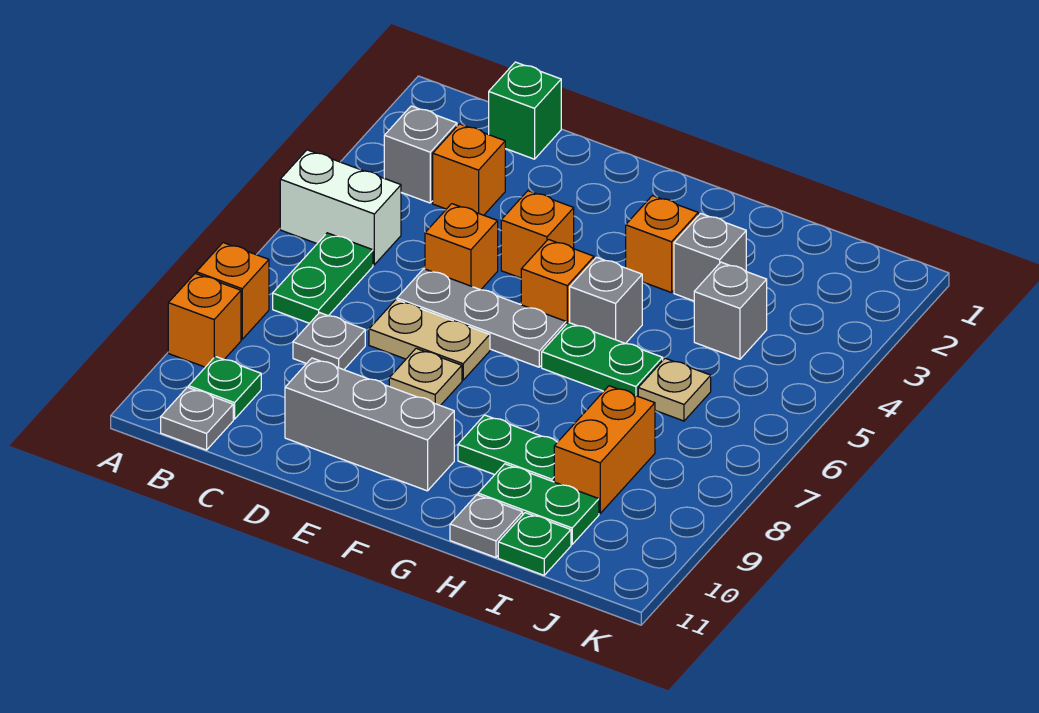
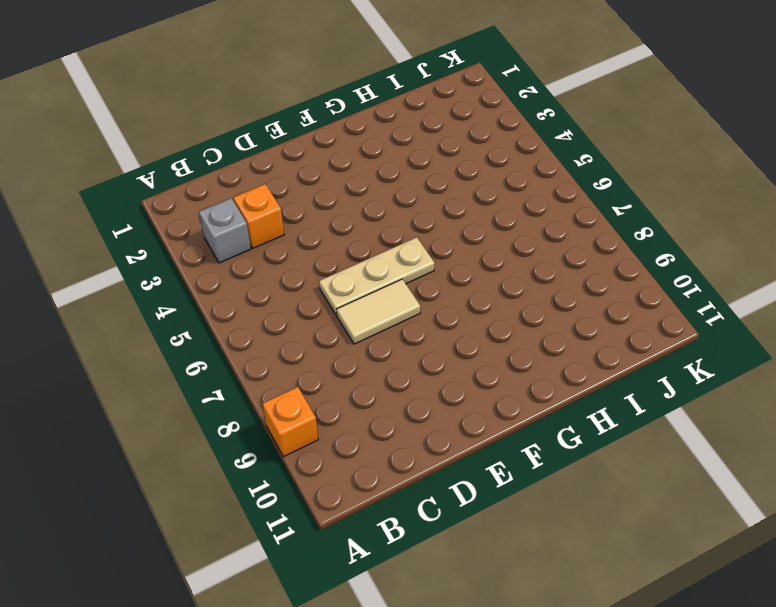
tan 1x3 plate [319,237,435,315] -> grey 1x3 plate [397,269,566,367]
tan 1x2 tile [337,279,420,344] -> tan 1x2 plate [369,300,490,380]
none -> white 1x2 brick [280,150,401,265]
none -> orange 1x1 brick [196,243,269,339]
none -> green 1x2 plate [273,233,373,323]

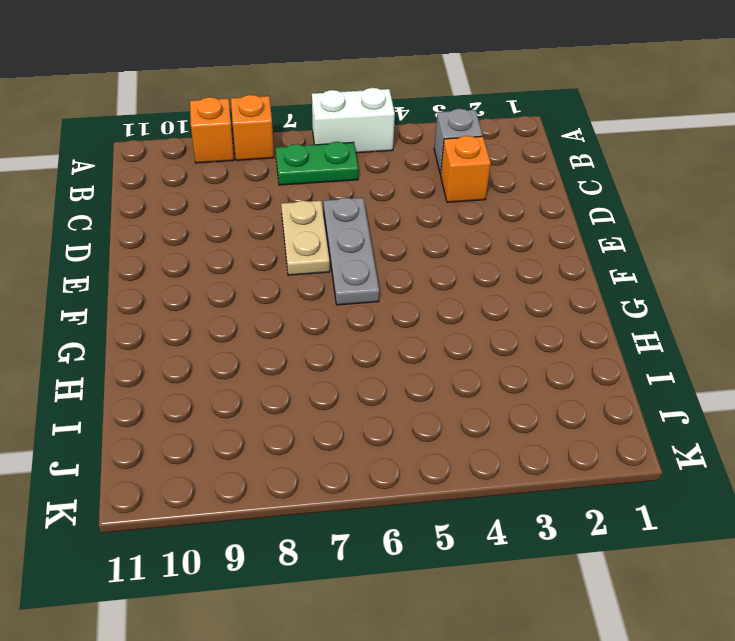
white 1x2 brick [312,88,395,153] -> white 1x2 brick turned to [280,150,401,265]
none -> green 1x1 plate [189,356,261,419]
none -> grey 1x1 plate [161,387,233,450]
none -> green 1x1 brick [489,62,561,159]

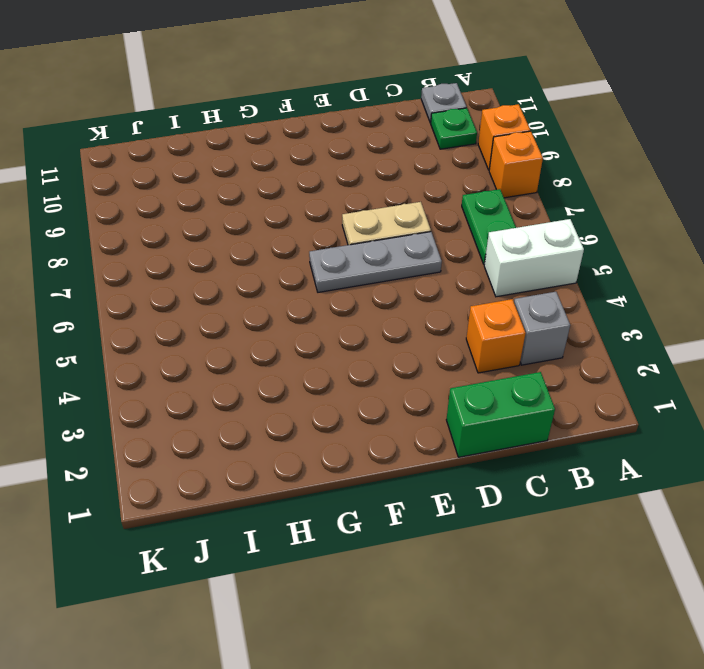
green 1x2 brick [446,372,555,457] -> green 1x1 brick [489,62,561,159]
none -> grey 1x1 plate [293,313,365,370]
none -> orange 1x1 brick [425,204,498,290]
none -> grey 1x3 brick [285,358,454,491]

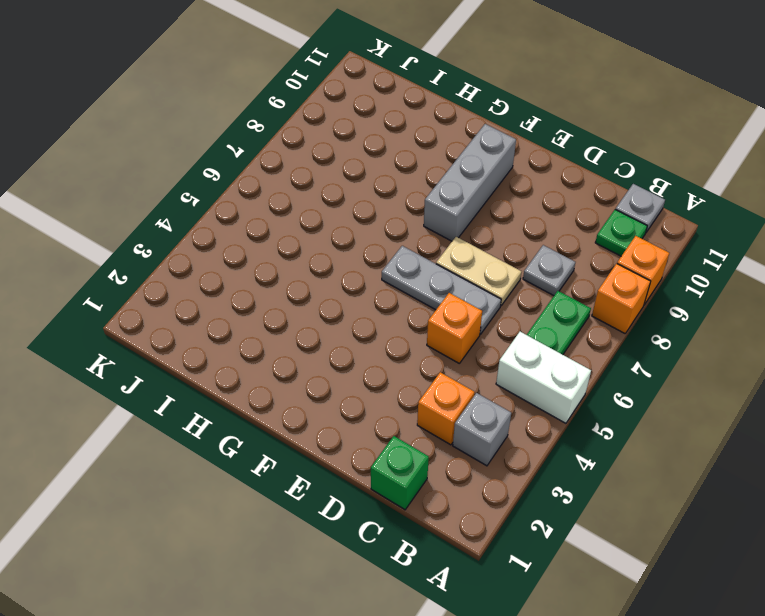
grey 1x3 brick [424,124,516,241] -> grey 1x3 brick turned to [285,358,454,491]
none -> orange 1x1 brick [501,191,574,278]
none -> tan 1x1 plate [389,348,462,406]
none -> orange 1x1 brick [521,239,594,324]

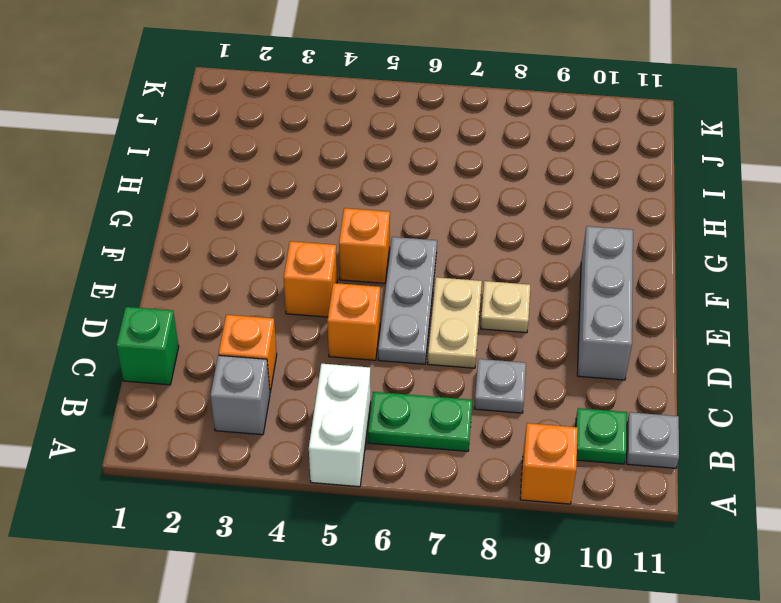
none -> orange 1x1 brick [196,243,269,339]
none -> orange 1x1 brick [626,196,698,293]
none -> grey 1x1 brick [570,257,642,344]

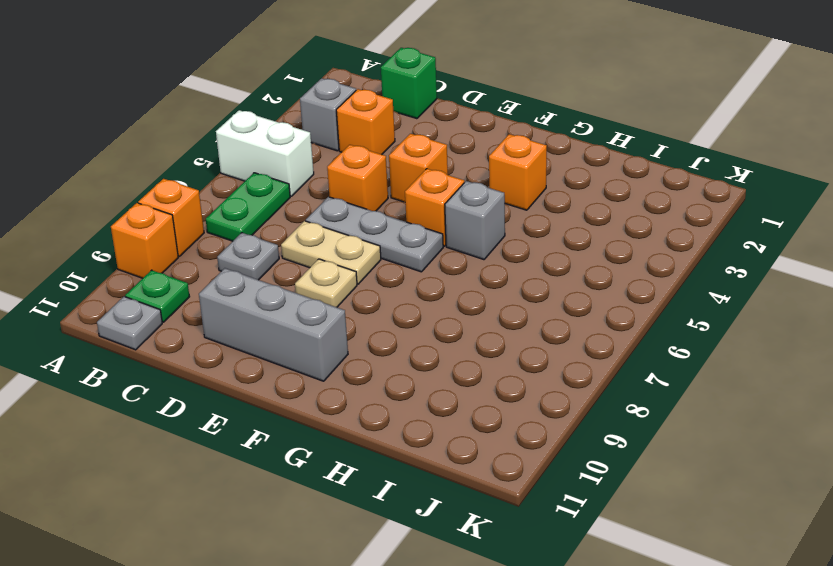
none -> green 1x2 plate [542,322,663,396]
none -> green 1x2 plate [458,415,557,482]
none -> grey 1x1 brick [674,213,746,301]

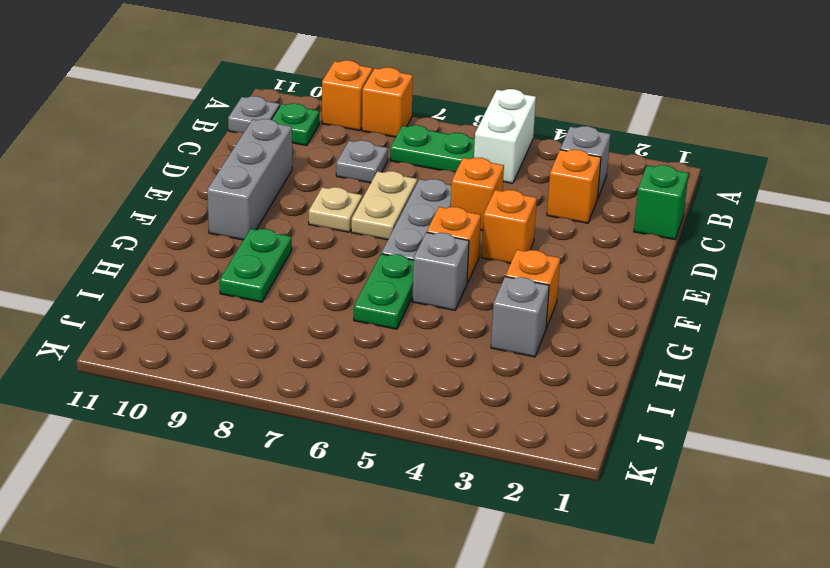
none -> green 1x2 plate [478,464,599,544]
none -> grey 1x1 plate [450,495,523,557]
none -> grey 1x1 brick [694,262,767,359]

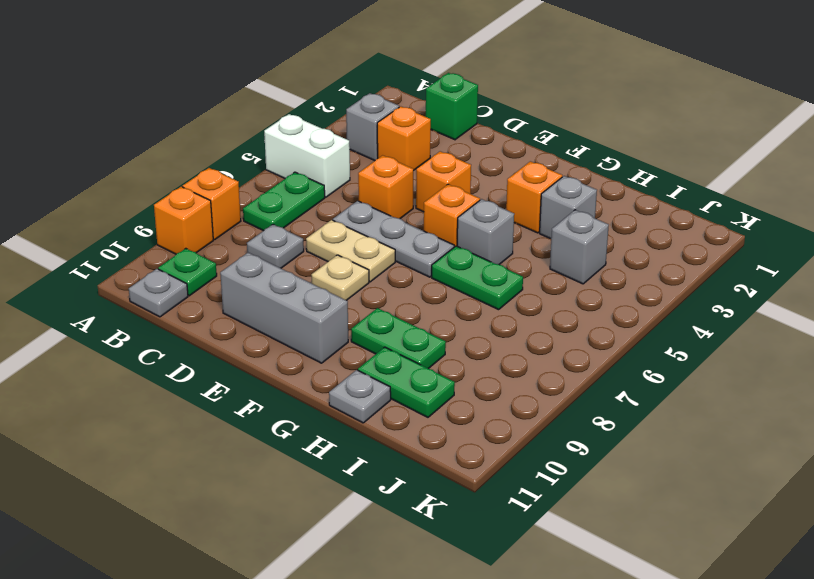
none -> tan 1x1 plate [638,358,711,421]
none -> orange 1x2 brick [554,386,655,514]
none -> green 1x1 plate [498,513,571,575]

